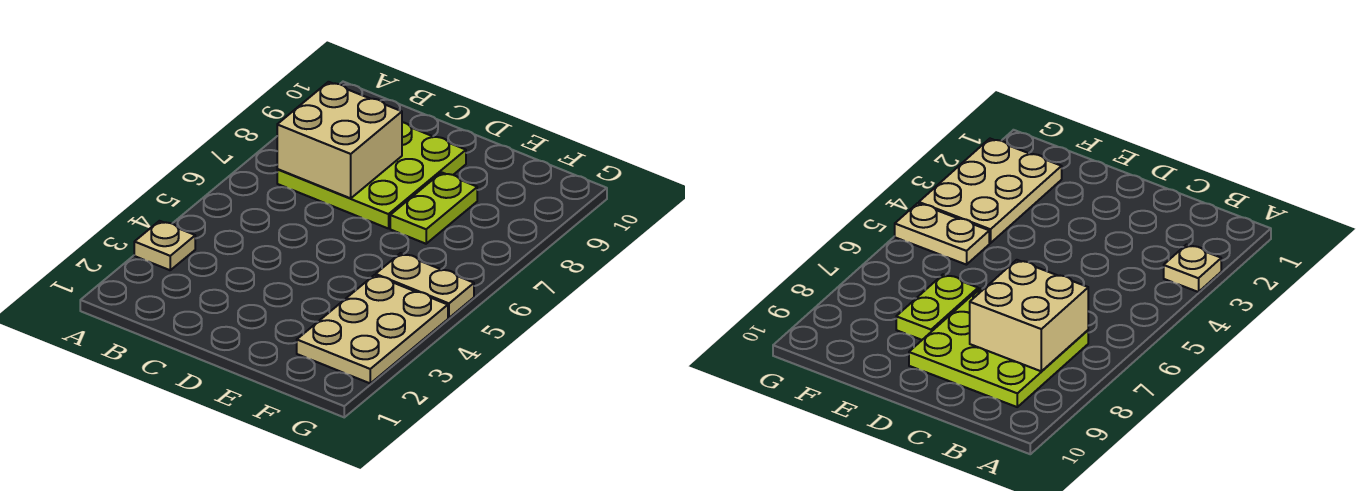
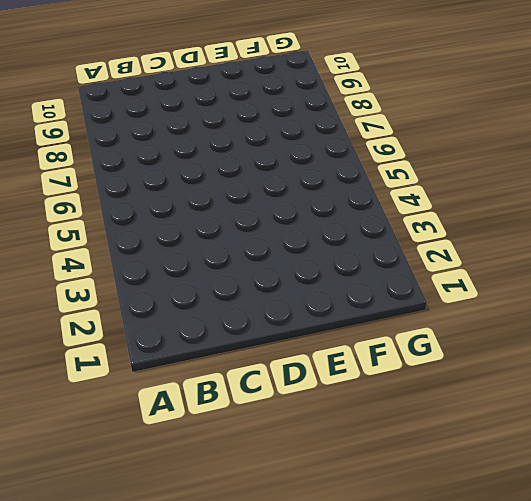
none -> tan 1x1 plate [134,221,195,270]
none -> lime 3x3 plate [277,122,466,229]

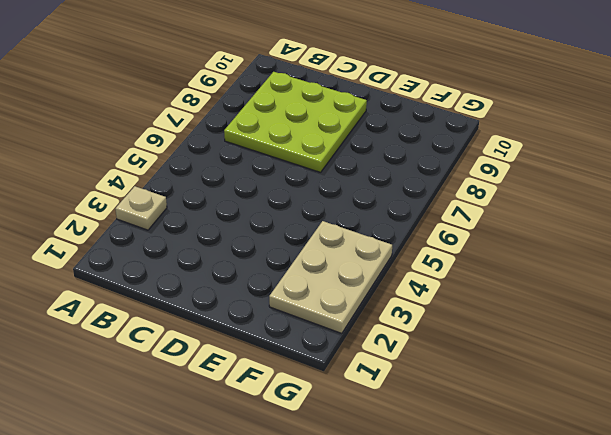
none -> lime 1x2 plate [390,172,477,244]
none -> tan 1x2 plate [376,253,474,318]

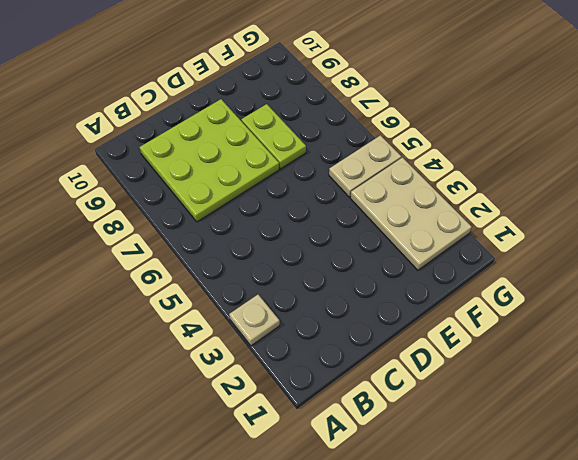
none -> tan 2x2 brick [277,82,402,198]

